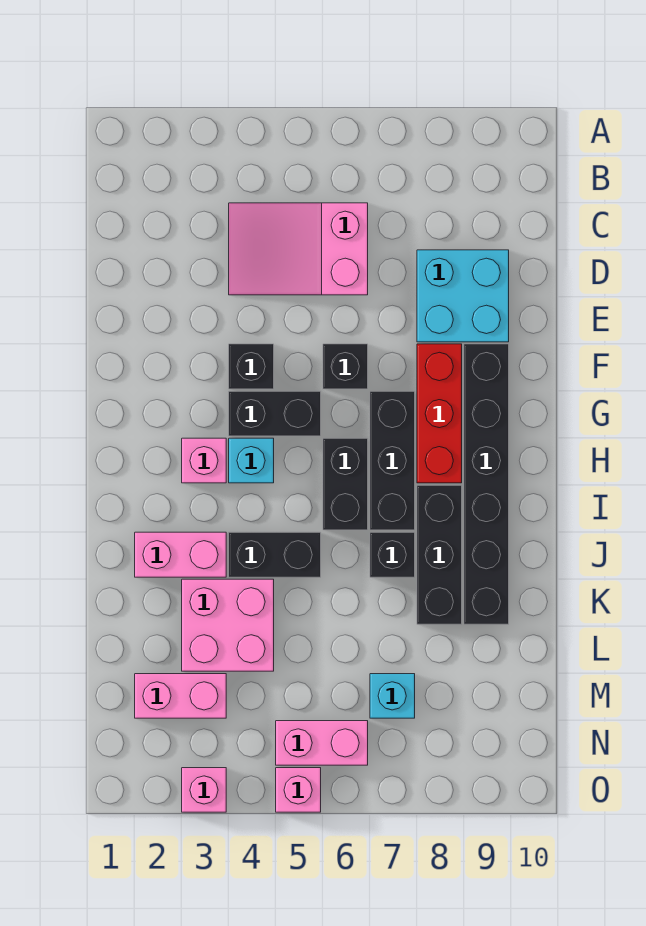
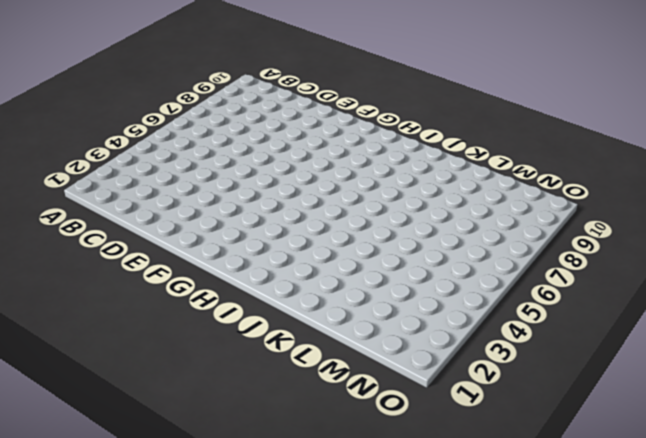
none -> pink 2x3 slope [229,203,368,295]
none -> cyan 2x2 brick [417,250,509,342]
none -> black 1x1 brick [229,344,274,389]

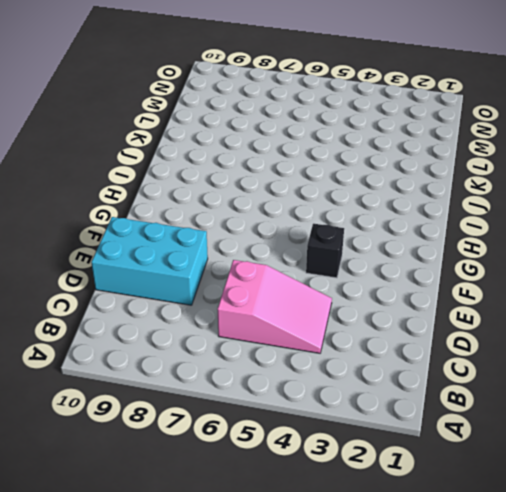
cyan 2x3 brick [91,217,208,305] -> cyan 2x2 brick [417,250,509,342]
none -> black 1x1 brick [323,344,368,389]
none -> red 1x3 brick [417,344,462,483]
none -> black 1x6 brick [464,344,509,624]

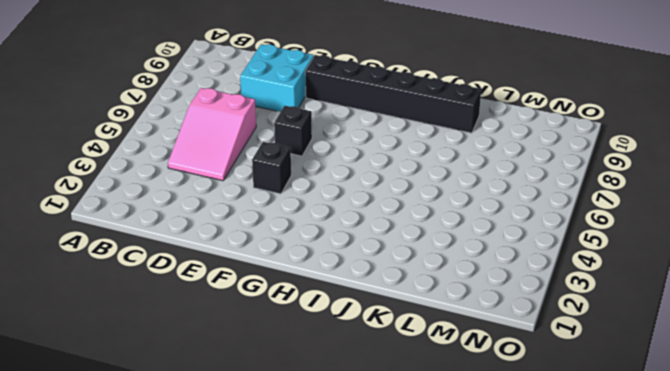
none -> red 1x3 brick [417,344,462,483]
none -> black 1x2 brick [229,391,321,436]
none -> black 1x3 brick [370,391,415,530]

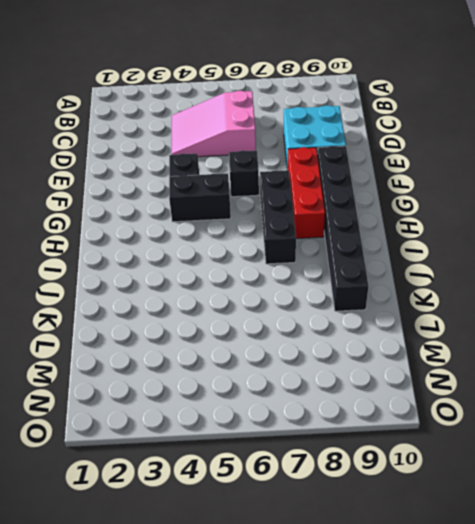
none -> pink 1x1 brick [182,438,226,483]
none -> cyan 1x1 brick [229,438,274,483]
none -> black 1x2 brick [323,438,368,530]

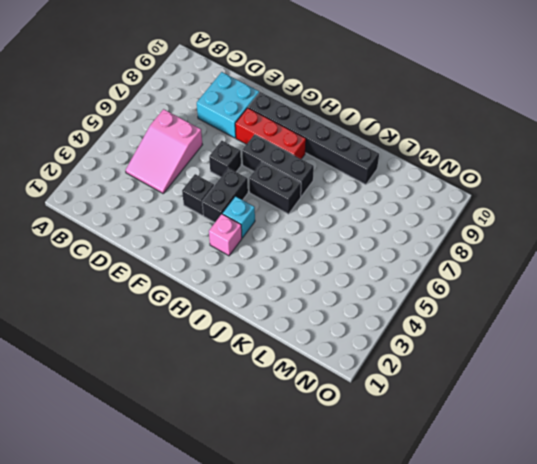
none -> black 1x3 brick [417,485,462,624]
none -> pink 1x2 brick [135,532,226,577]
none -> black 1x2 brick [229,532,321,577]

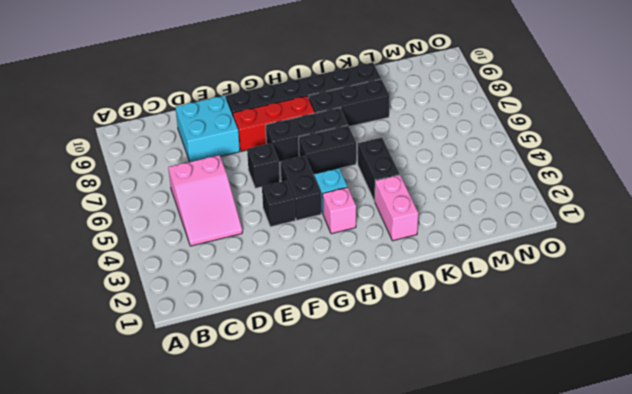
none -> black 1x1 brick [370,532,415,577]
none -> pink 2x2 brick [182,579,274,671]
none -> pink 1x2 brick [135,674,226,718]

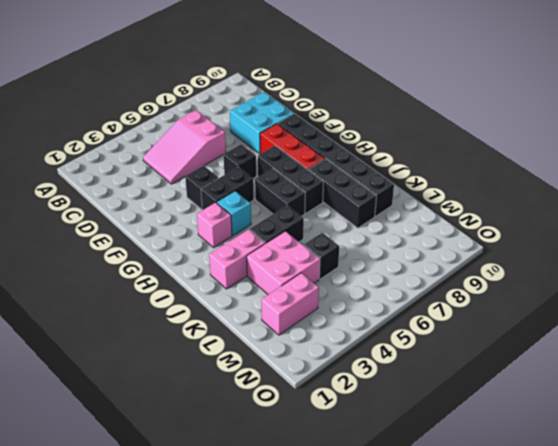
black 1x1 brick [304,233,339,279] -> black 1x1 brick moved to [370,532,415,577]
none -> cyan 1x1 brick [370,674,415,718]
none -> pink 1x2 brick [276,721,368,765]
none -> pink 1x1 brick [182,768,226,812]

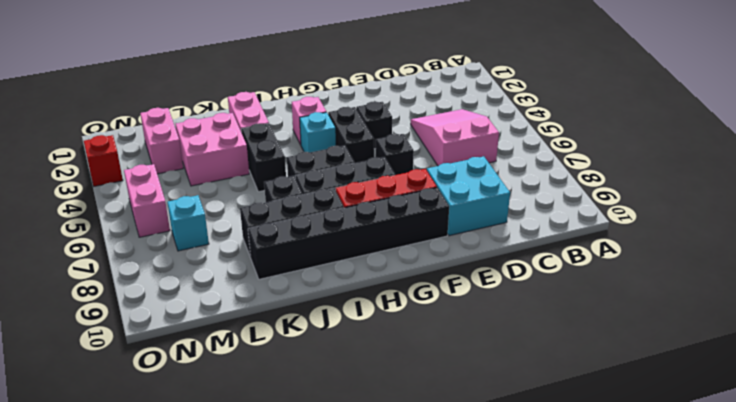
red 1x1 brick [84,135,123,186] -> pink 1x1 brick [182,768,226,812]
none -> pink 1x1 brick [276,768,321,812]

